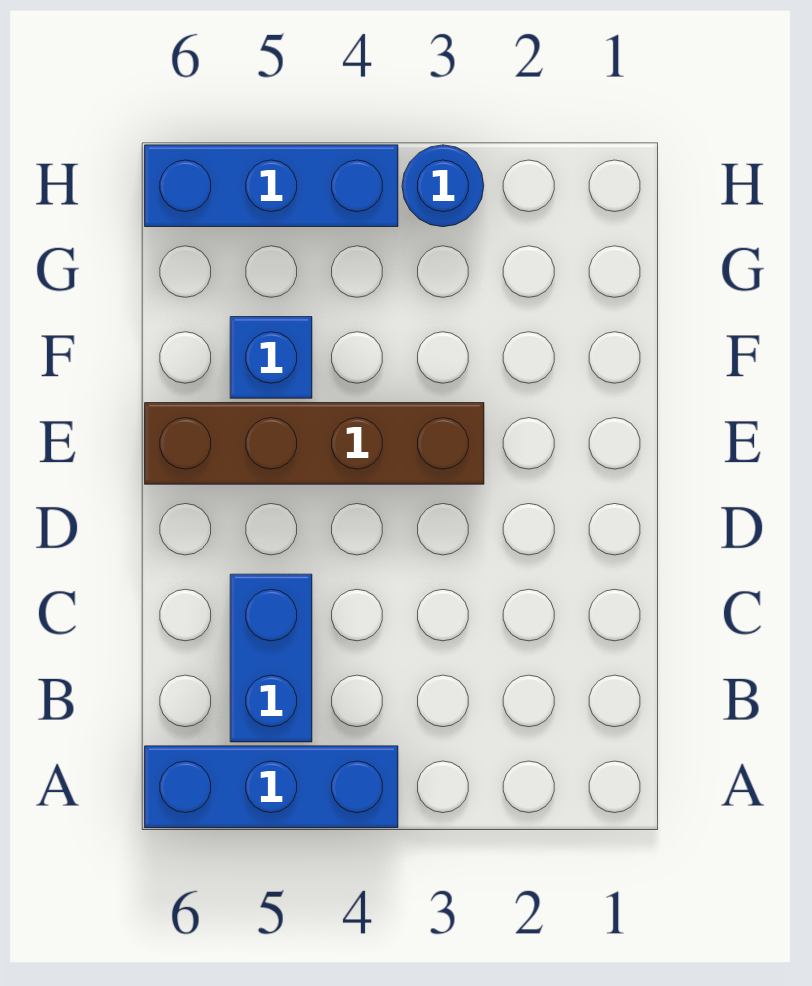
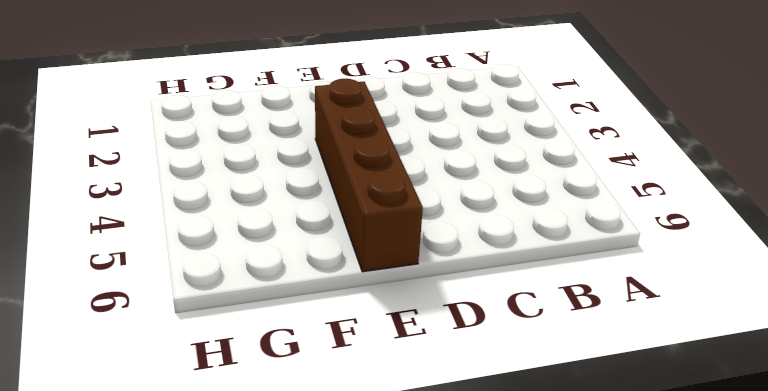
none -> blue 1x3 brick [145,746,398,828]
none -> blue 1x2 brick [230,574,312,742]

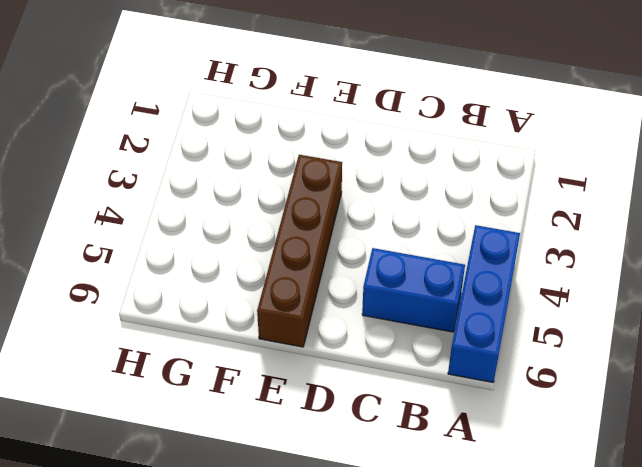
none -> blue 1x1 brick [230,317,312,398]
none -> blue 1x1 round brick [402,145,484,227]

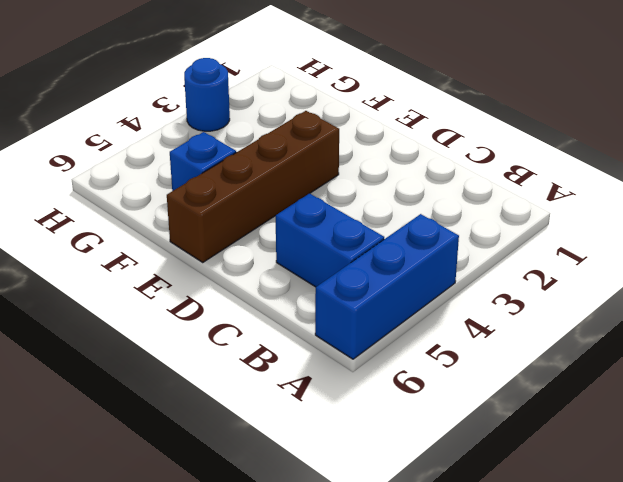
none -> blue 1x3 brick [145,145,398,227]

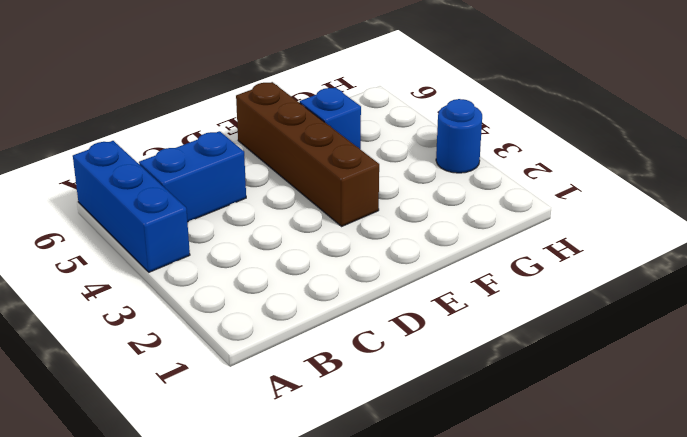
none -> blue 1x3 brick [145,145,398,227]

